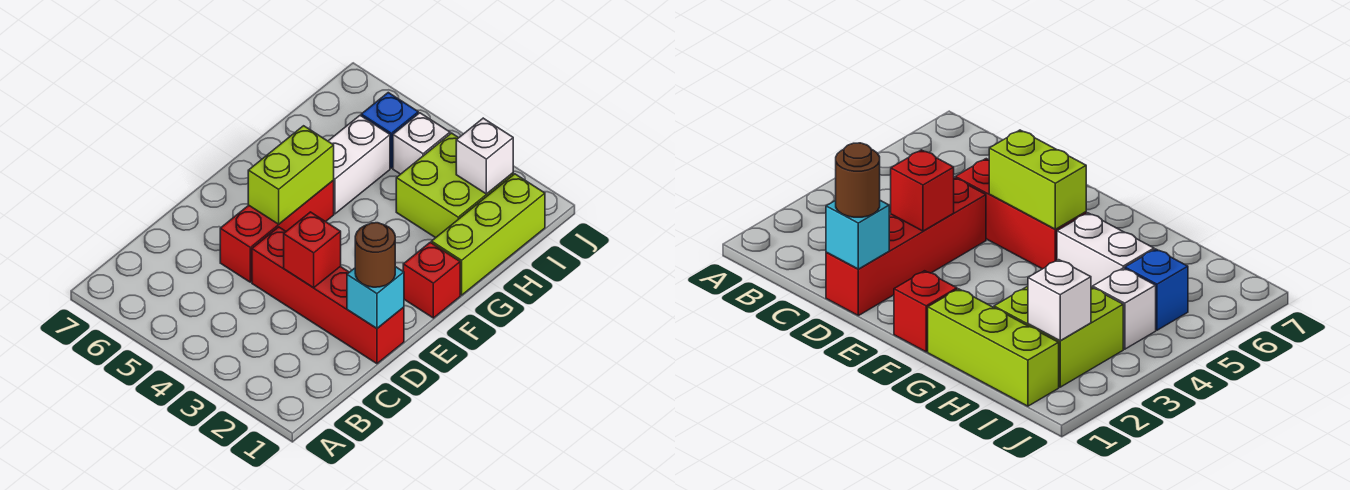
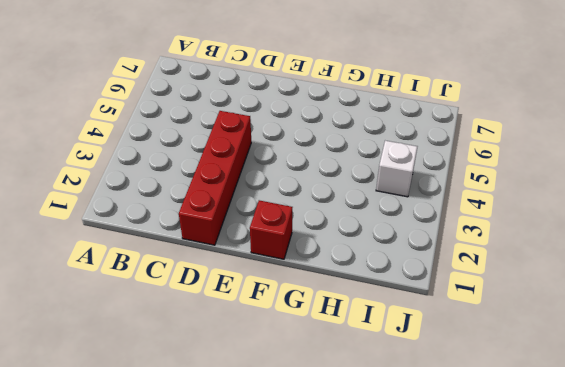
none -> red 1x3 brick [220,180,334,282]
none -> lime 1x3 brick [432,174,545,295]
none -> white 1x2 brick [328,116,390,214]

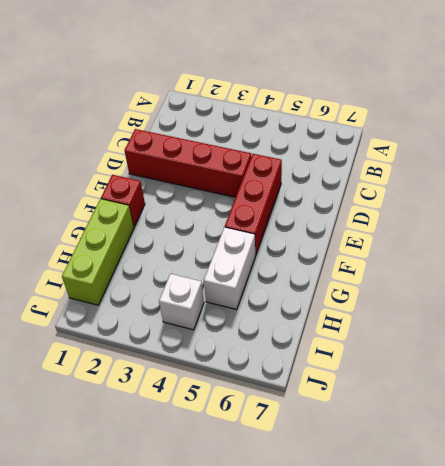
none -> lime 2x2 brick [396,133,513,238]
none -> blue 1x1 brick [361,93,418,168]
none -> cyan 1x1 brick [347,267,404,328]

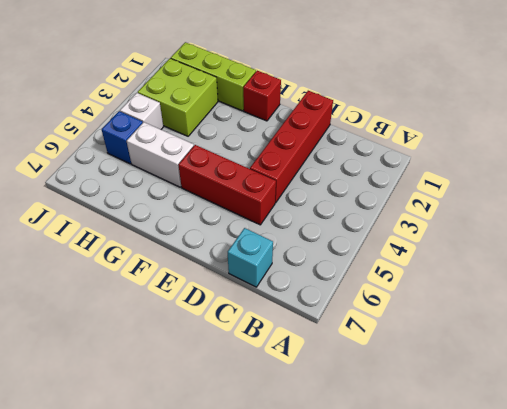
cyan 1x1 brick [228,228,273,287] -> cyan 1x1 brick moved to [347,267,404,328]
none -> red 1x1 brick [284,212,341,288]
none -> lime 1x2 brick [248,126,334,224]
none -> white 1x1 brick [456,118,513,194]

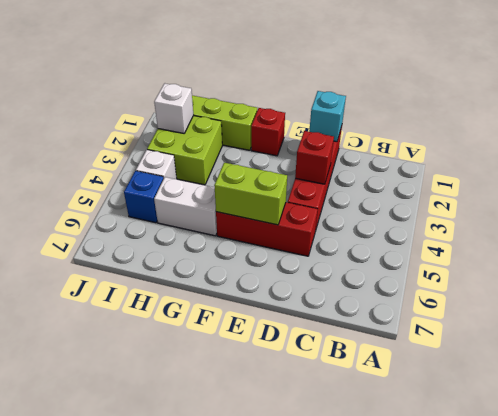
none -> brown 1x1 round brick [355,223,395,287]

